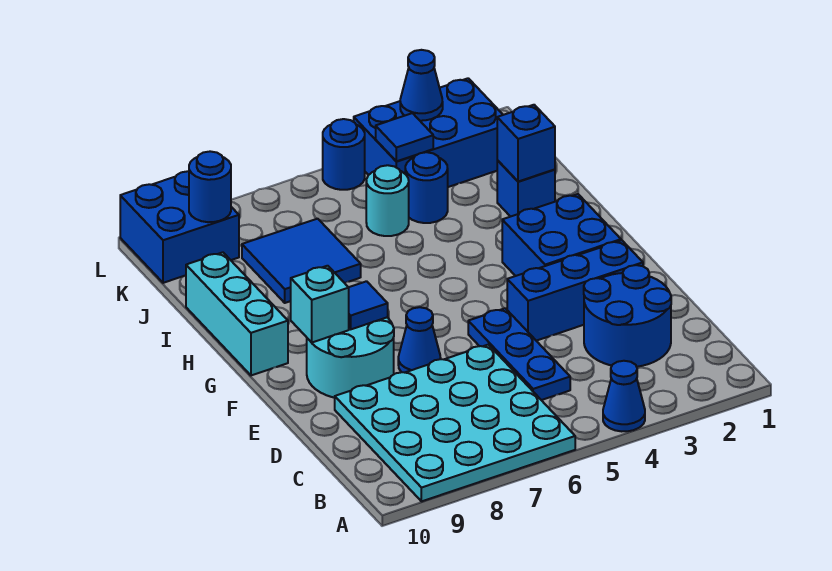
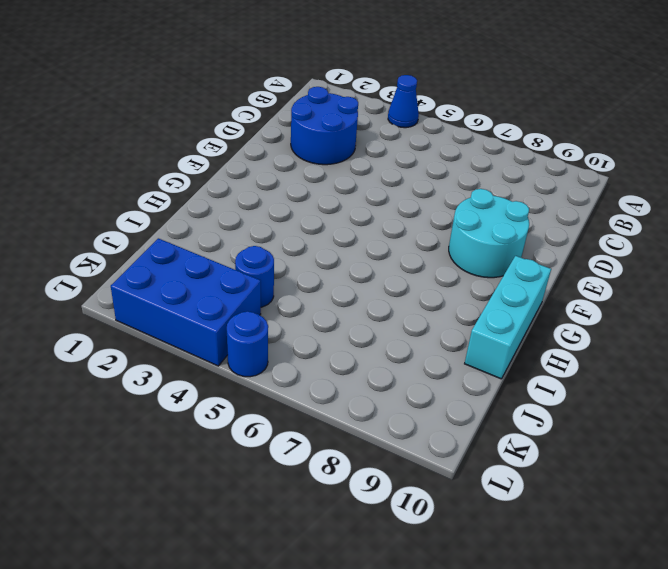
none -> cyan 4x4 plate [335,345,575,501]
none -> blue 1x3 plate [468,308,570,400]
none -> blue 1x3 brick [507,240,643,341]

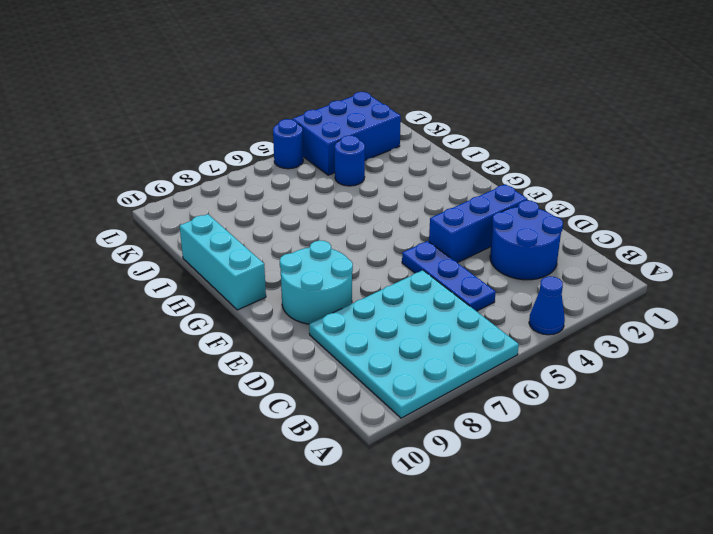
none -> blue 1x1 cone [398,307,441,373]
none -> blue 2x2 brick [502,194,621,276]
none -> blue 1x1 brick [497,160,555,217]

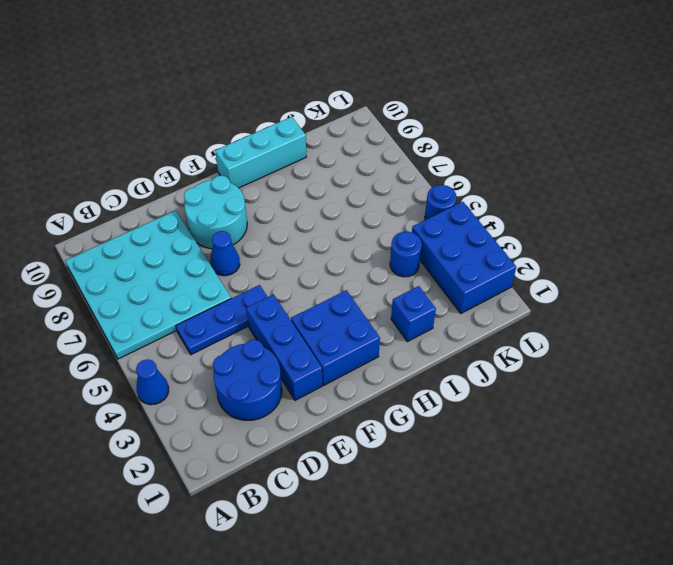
none -> blue 2x2 tile [242,219,361,303]
none -> cyan 1x1 round brick [366,165,409,236]
none -> blue 2x2 brick [120,171,239,283]

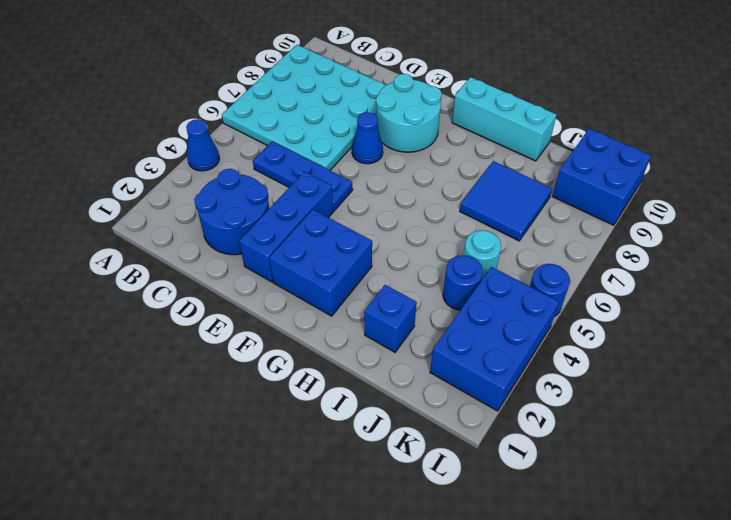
none -> blue 1x1 tile [349,281,388,329]
none -> cyan 1x1 brick [291,266,349,342]
none -> blue 1x1 brick [497,105,555,182]

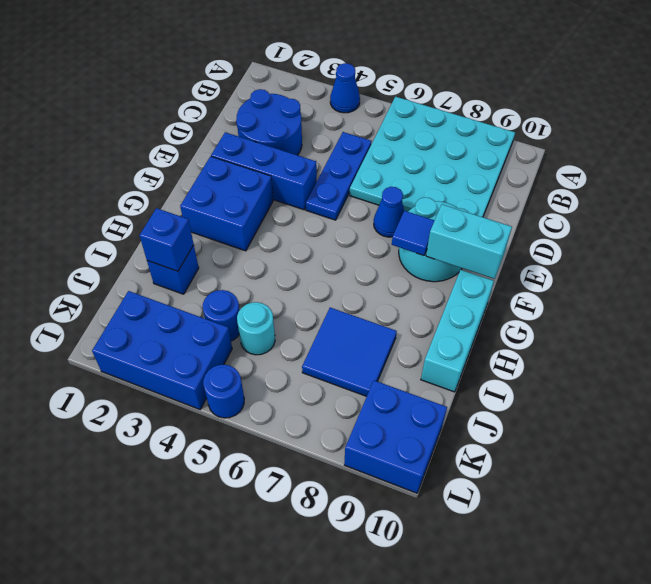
cyan 1x2 brick [426,204,512,279] -> cyan 1x1 brick [291,266,349,342]
none -> blue 1x1 tile [376,113,433,161]
none -> blue 1x1 round brick [189,151,231,222]
none -> blue 1x1 cone [400,50,443,121]

